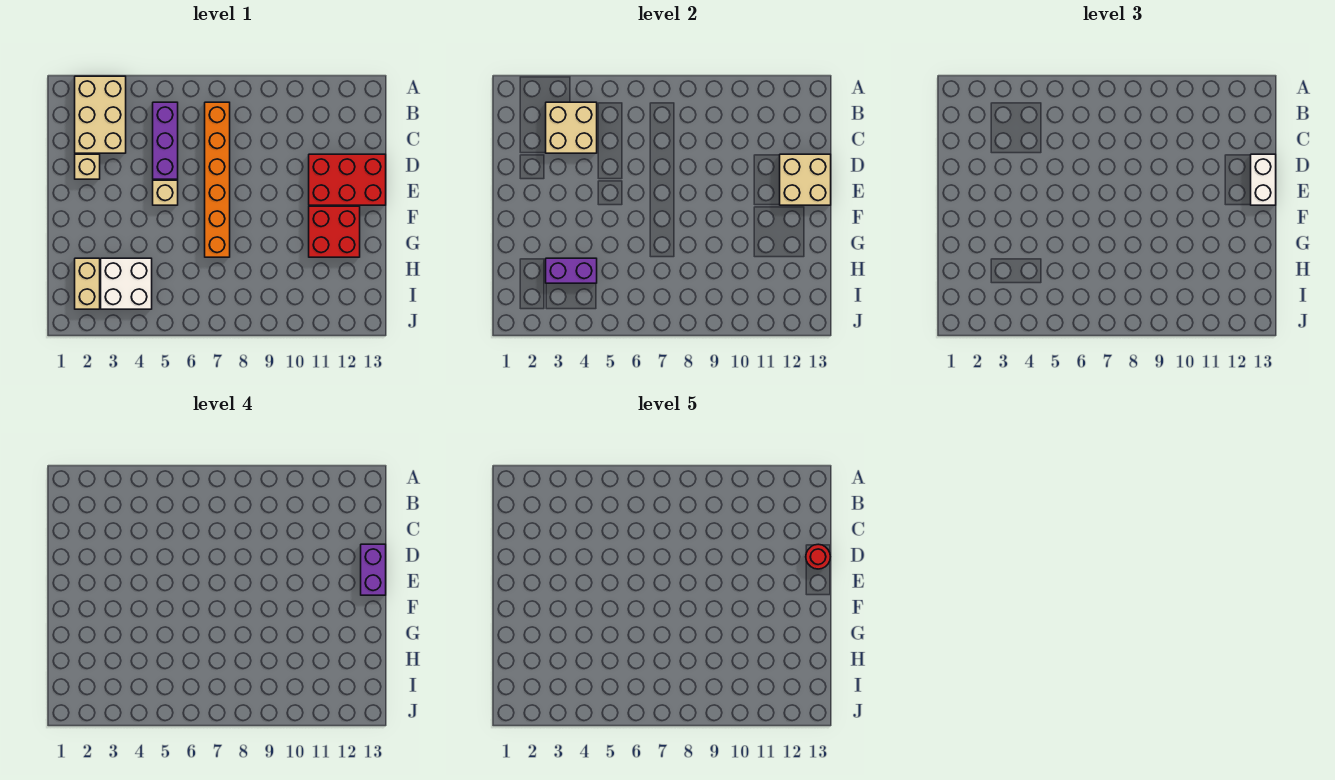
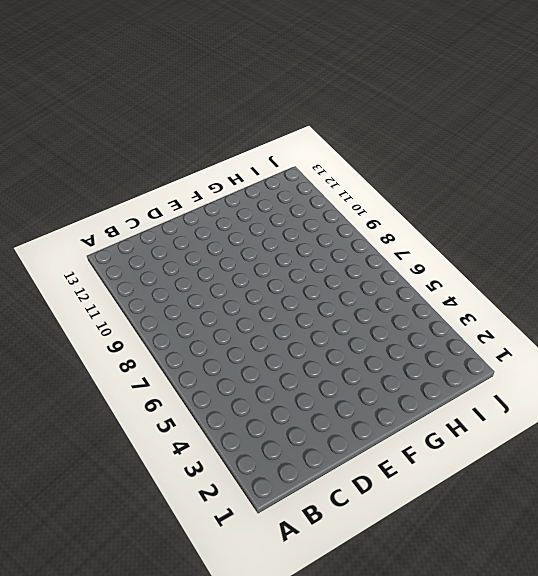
none -> tan 2x3 brick [75,76,126,153]
none -> purple 1x3 brick [153,102,178,179]
none -> orange 1x6 brick [205,102,230,257]

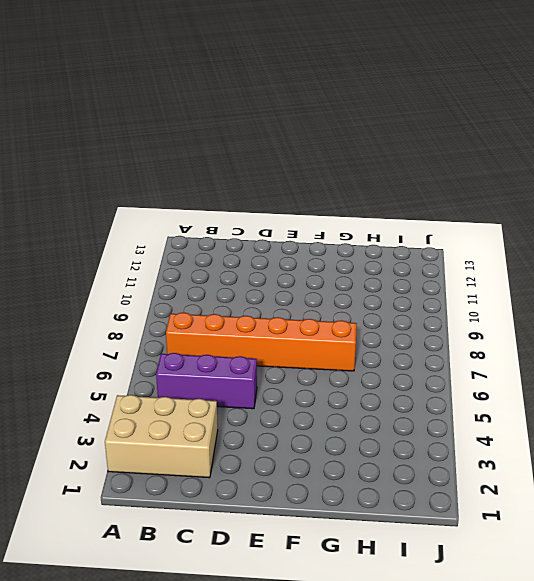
none -> tan 1x1 brick [75,154,100,179]
none -> red 2x3 brick [309,154,386,205]
none -> tan 1x1 brick [153,180,178,205]

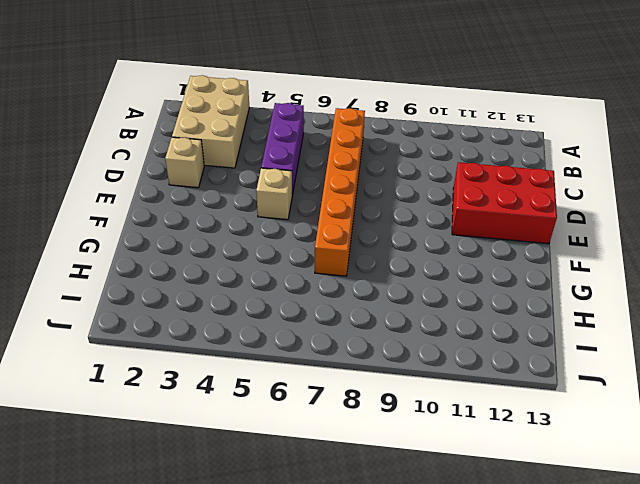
none -> red 2x2 brick [309,206,360,257]
none -> tan 1x2 brick [75,258,100,309]
none -> white 2x2 brick [101,258,152,309]

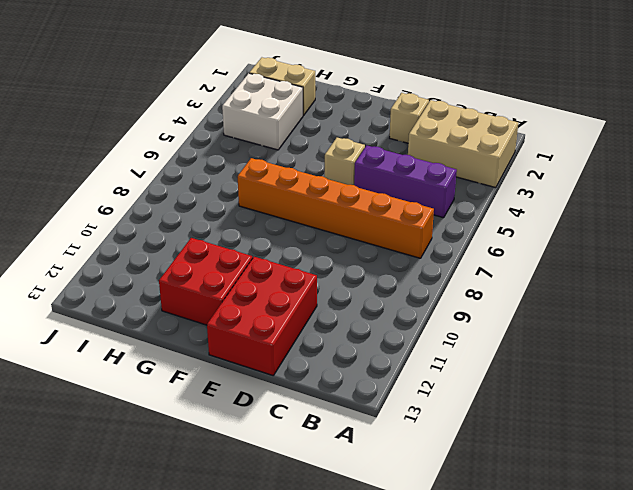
none -> tan 2x2 brick [546,102,597,153]
none -> tan 2x2 brick [780,154,831,205]
none -> purple 1x2 brick [546,258,597,283]

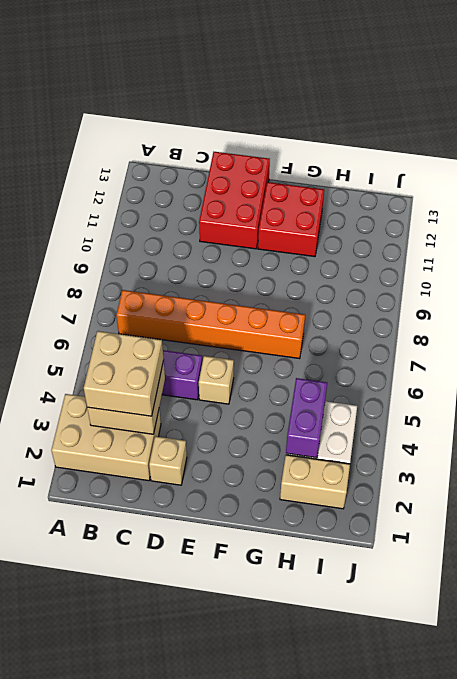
tan 2x2 brick [84,331,164,416] -> tan 2x2 brick moved to [780,154,831,205]
none -> white 1x2 brick [1251,154,1276,205]
none -> purple 1x2 brick [361,544,386,595]
none -> red 1x1 round brick [806,544,830,569]

